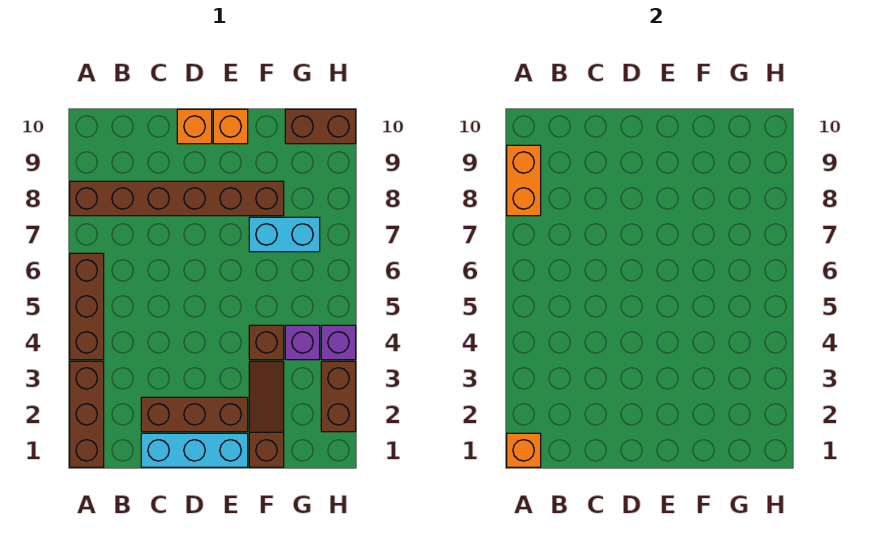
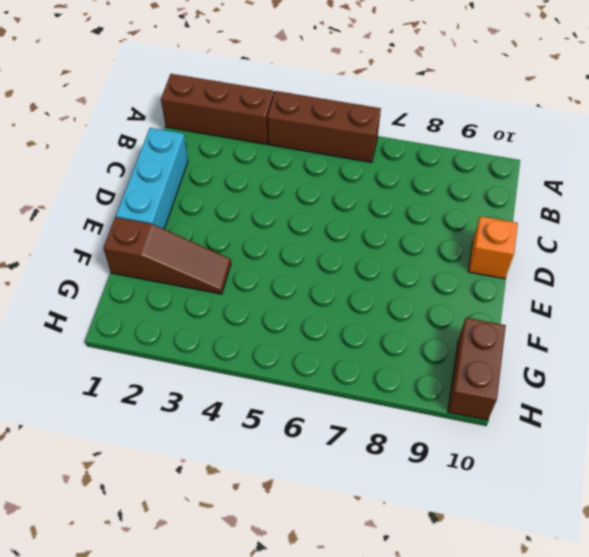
none -> brown 1x6 brick [70,181,284,216]
none -> brown 1x3 brick [141,397,248,432]
none -> orange 1x1 brick [213,109,248,144]

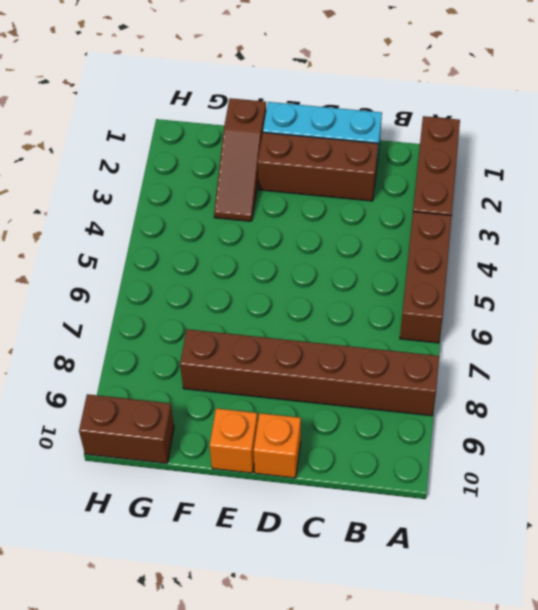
none -> brown 1x1 brick [249,325,284,360]
none -> cyan 1x2 brick [249,217,320,252]
none -> purple 1x1 brick [285,325,320,360]

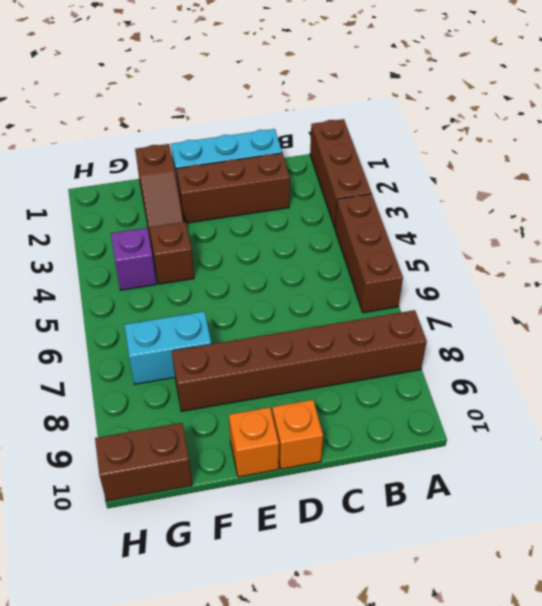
none -> brown 1x2 brick [321,361,356,432]
none -> purple 1x1 brick [321,325,356,360]
none -> orange 1x1 brick [507,433,541,467]

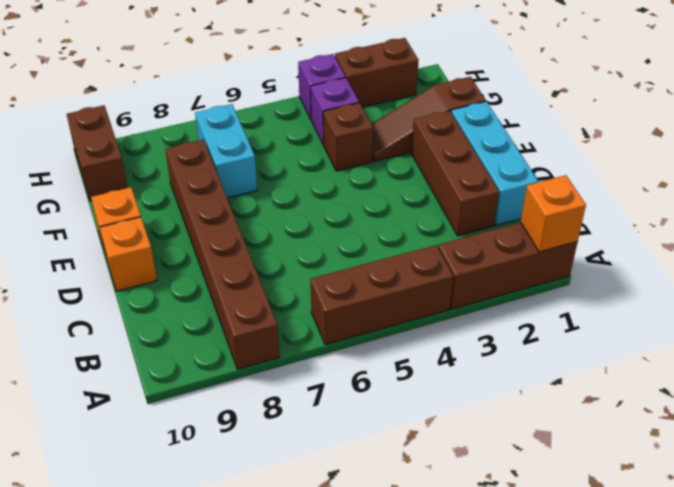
none -> orange 1x2 brick [507,145,541,216]

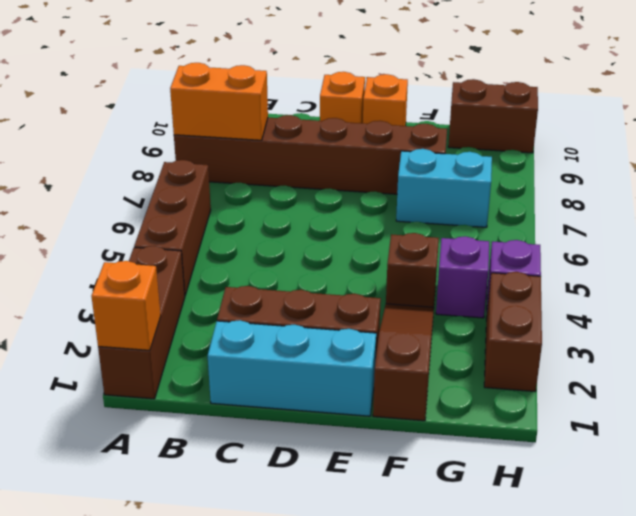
orange 1x2 brick [170,63,268,140] -> orange 1x2 brick turned to [507,145,541,216]

